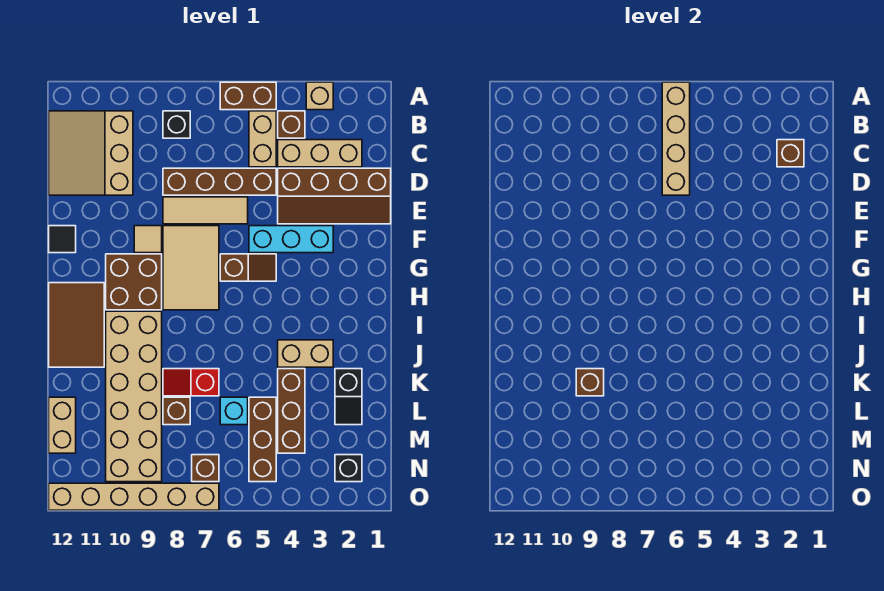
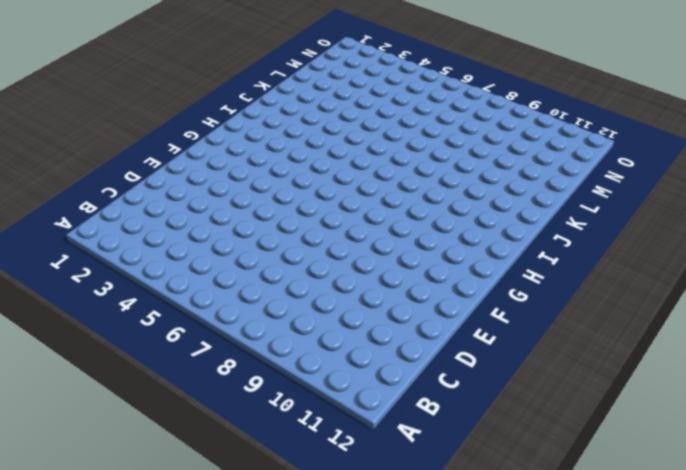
none -> tan 1x1 brick [306,82,333,110]
none -> brown 1x2 brick [220,82,276,110]
none -> brown 1x1 brick [278,111,305,138]
none -> tan 1x2 brick [249,111,276,167]

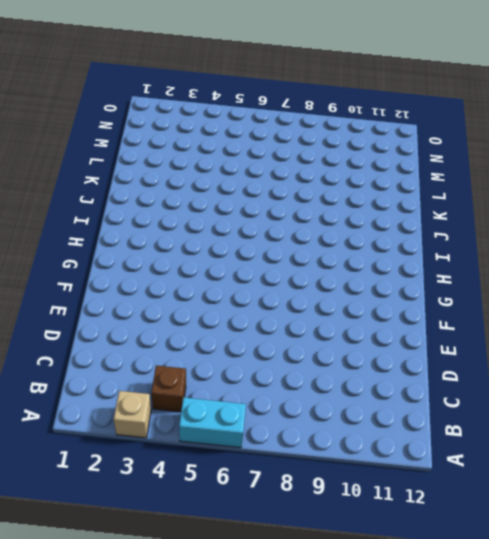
cyan 1x2 brick [179,397,246,448] -> brown 1x2 brick [220,82,276,110]
none -> tan 1x2 brick [249,111,276,167]
none -> black 1x1 brick [163,111,190,138]
none -> tan 3x3 slope [49,111,133,195]
none -> tan 1x3 brick [278,140,362,167]

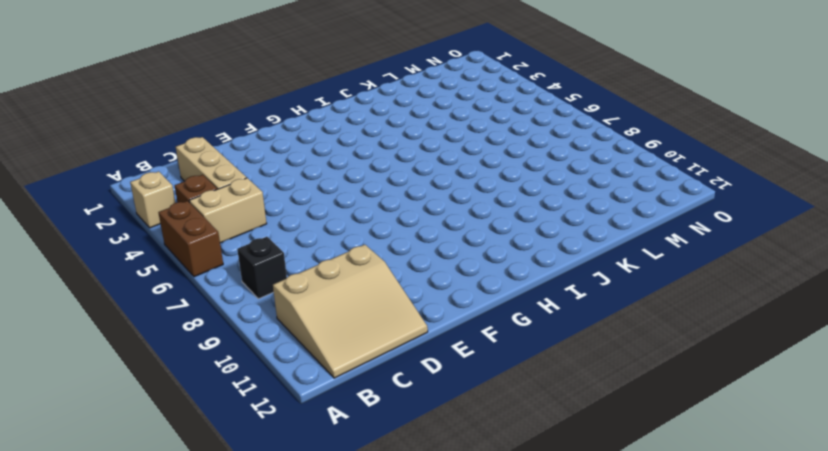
none -> brown 2x4 slope [278,168,391,224]
none -> brown 1x4 brick [163,168,276,195]
none -> tan 1x3 tile [163,197,248,224]
none -> cyan 1x3 brick [249,226,333,253]

